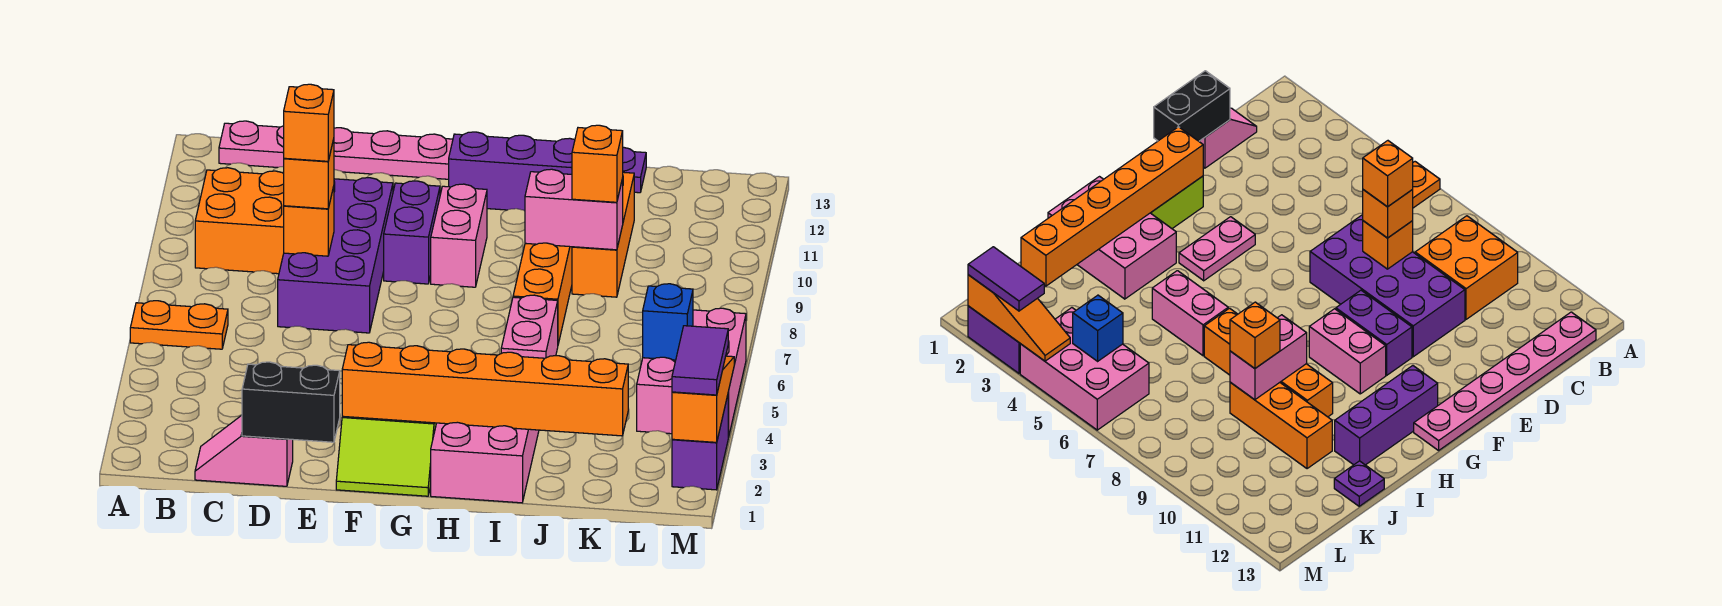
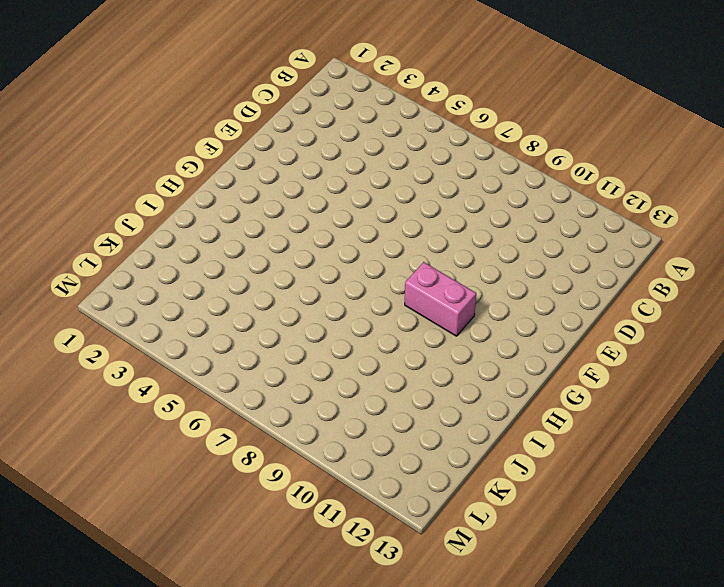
none -> orange 1x2 plate [130,301,228,349]
none -> orange 2x2 brick [195,168,284,274]
none -> pink 1x6 plate [219,121,453,179]

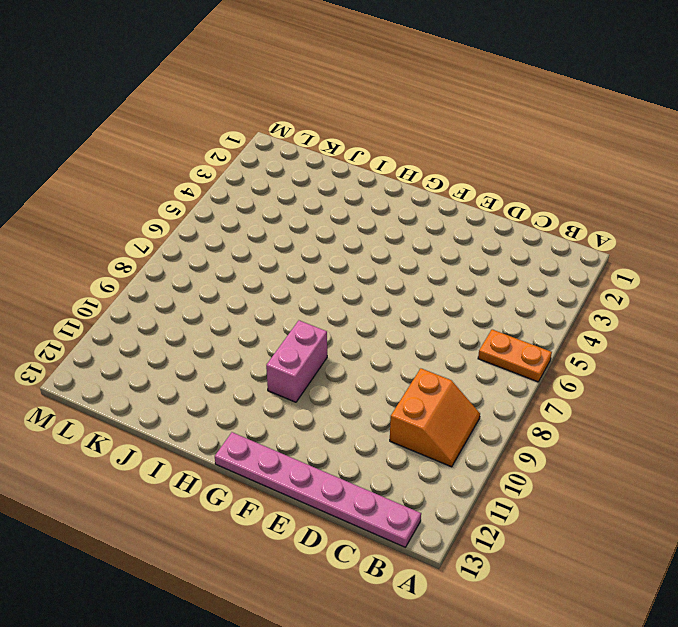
orange 2x2 slope [390,368,480,467] -> orange 2x2 brick [195,168,284,274]
none -> pink 1x2 slope [195,415,293,486]
none -> purple 2x4 brick [278,178,393,333]
none -> lime 2x2 slope [336,416,436,496]

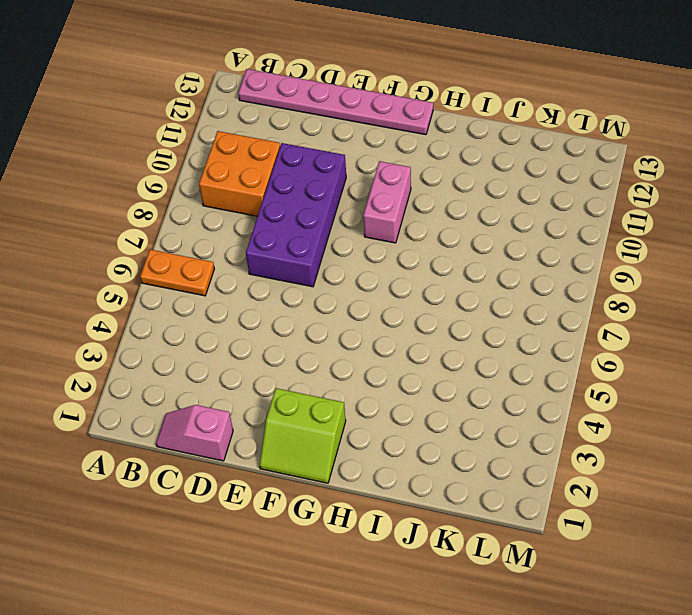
none -> pink 1x2 plate [1179,217,1255,281]
none -> purple 1x2 brick [384,181,440,284]
none -> purple 1x3 brick [449,132,575,211]

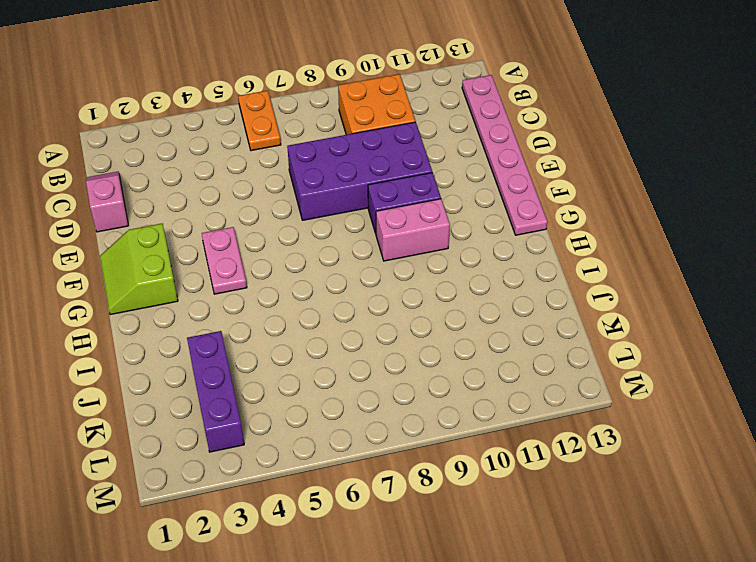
purple 1x3 brick [187,331,244,452] -> purple 1x3 brick moved to [449,132,575,211]
none -> pink 2x3 brick [431,422,539,503]
none -> pink 1x2 brick [501,295,558,358]
none -> orange 1x4 brick [513,243,572,344]

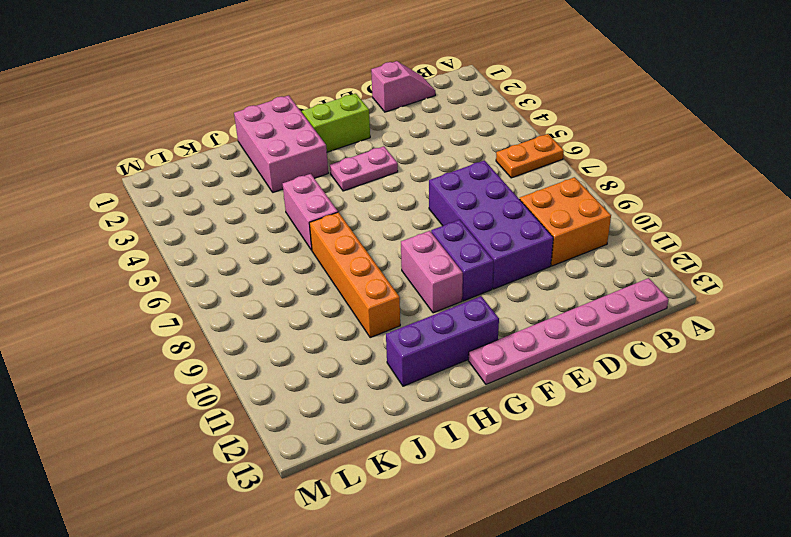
none -> orange 1x3 brick [572,172,634,297]
none -> purple 1x1 plate [623,147,646,193]
none -> pink 2x3 brick [637,308,746,437]

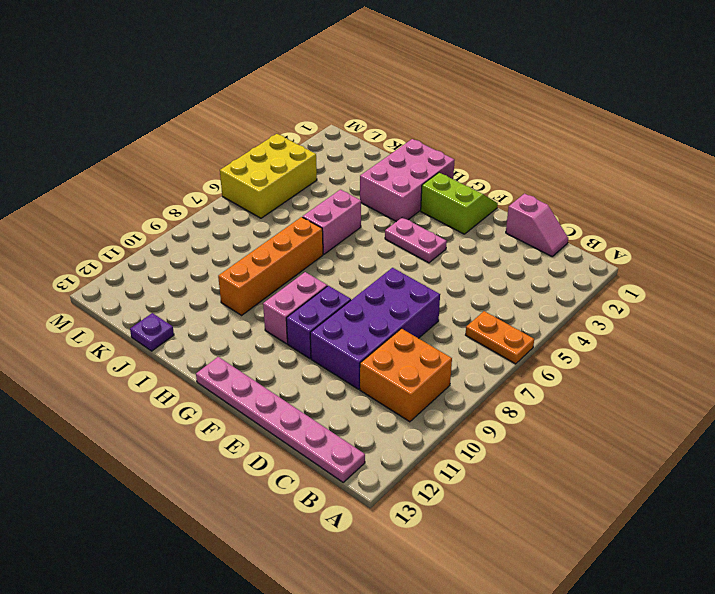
yellow 2x3 brick [220,134,317,218] -> pink 2x3 brick [637,308,746,437]
none -> purple 1x3 brick [449,132,575,211]
none -> orange 1x3 brick [572,172,634,297]
none -> purple 1x2 brick [672,395,728,490]

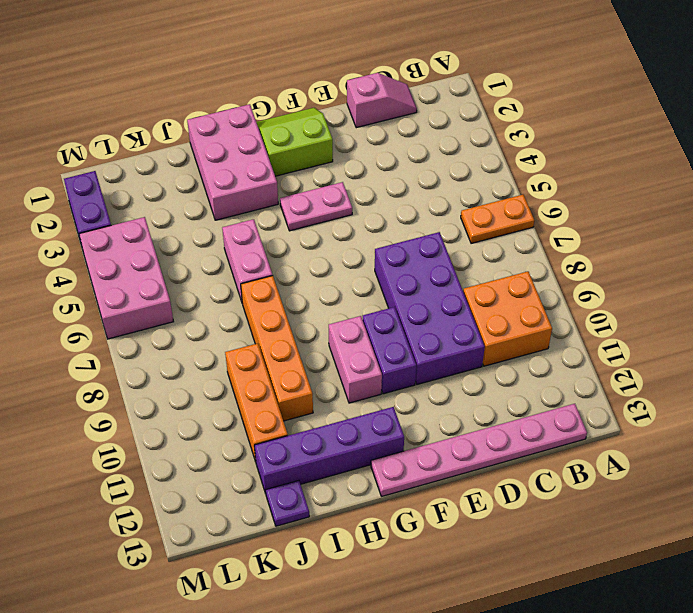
purple 1x4 brick [254,407,404,494] -> purple 1x3 brick [449,132,575,211]
none -> black 1x2 brick [242,362,340,442]
none -> orange 1x1 brick [284,186,334,256]
none -> orange 1x6 brick [342,342,628,436]

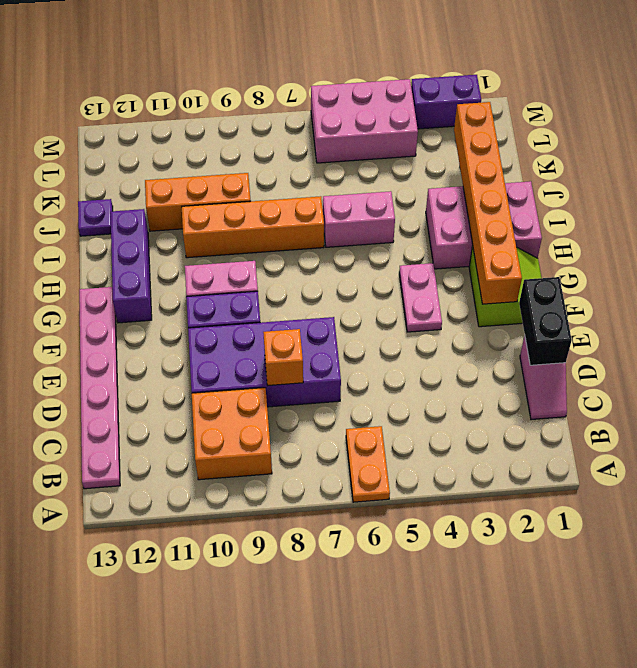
none -> pink 1x2 brick [525,169,623,250]
none -> blue 1x1 brick [643,284,693,360]
none -> orange 1x3 slope [672,356,734,442]

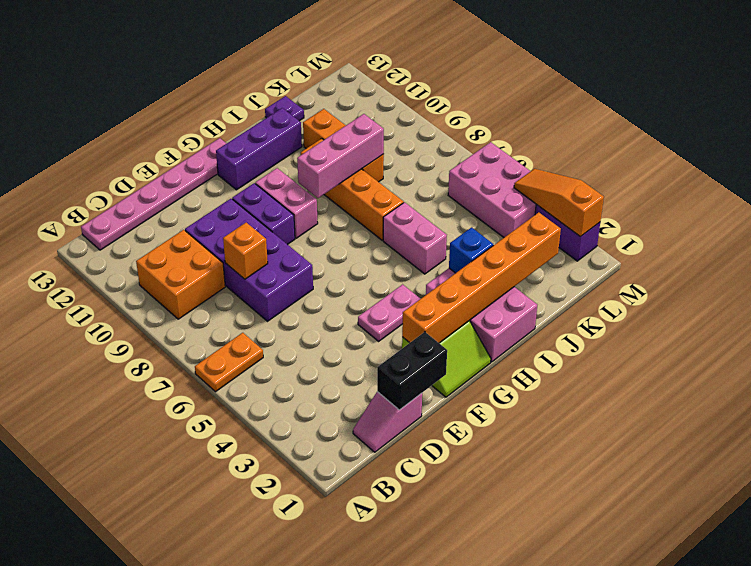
pink 1x3 brick [297,114,384,198] -> pink 1x2 brick [525,169,623,250]
blue 1x1 brick [449,228,493,273] -> blue 1x1 brick moved to [643,284,693,360]
none -> orange 1x1 brick [284,139,334,209]
none -> orange 1x1 brick [572,125,623,202]
none -> purple 1x2 tile [672,326,728,395]

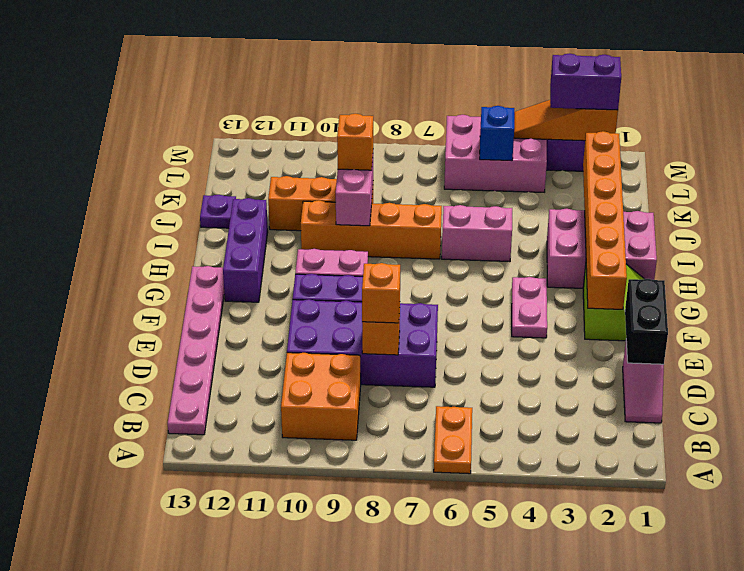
purple 1x2 brick [550,53,621,110] -> purple 1x2 tile [672,326,728,395]
none -> orange 1x1 brick [284,84,334,161]

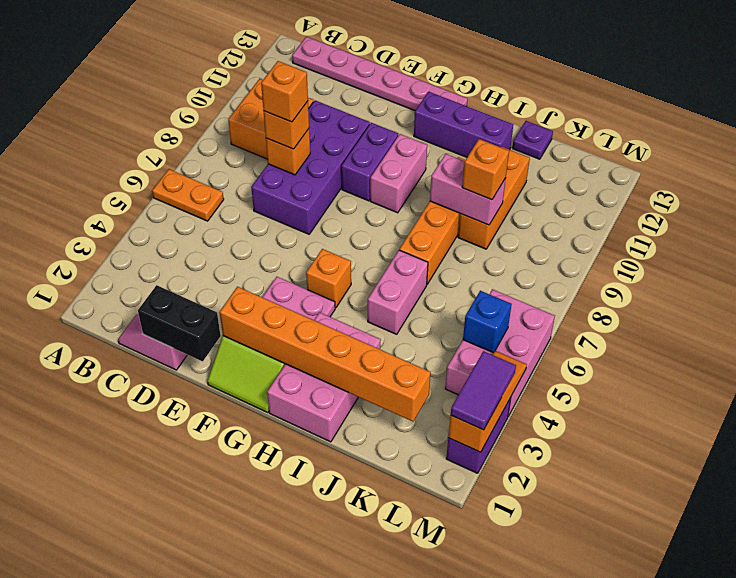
orange 1x1 brick [306,249,351,308] -> none

